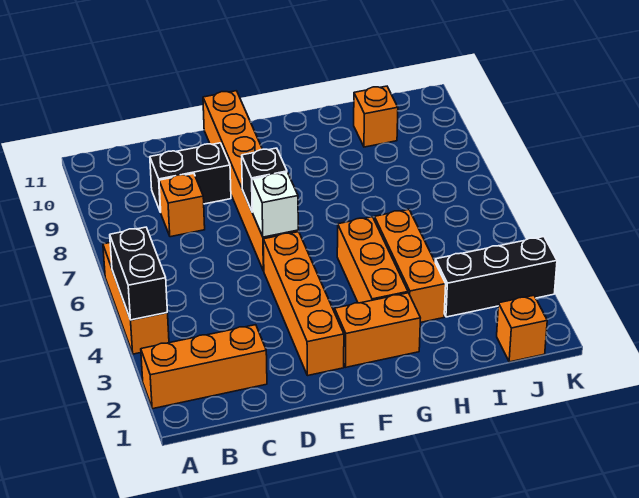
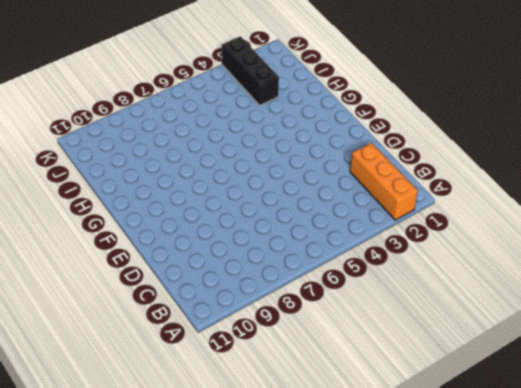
none -> orange 1x3 brick [103,243,169,354]
none -> orange 1x1 brick [159,173,205,237]
none -> black 1x2 brick [150,143,231,212]

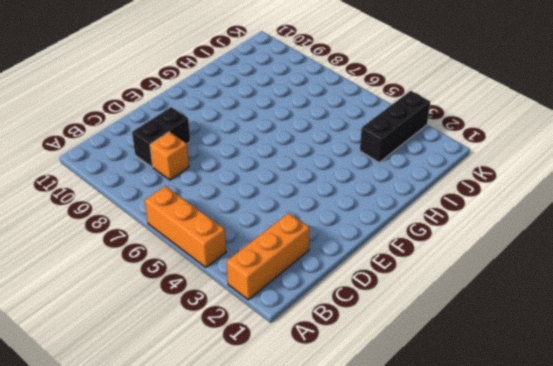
none -> orange 1x4 brick [263,231,344,376]
none -> orange 1x6 brick [203,91,298,271]
none -> orange 1x2 brick [335,293,420,367]

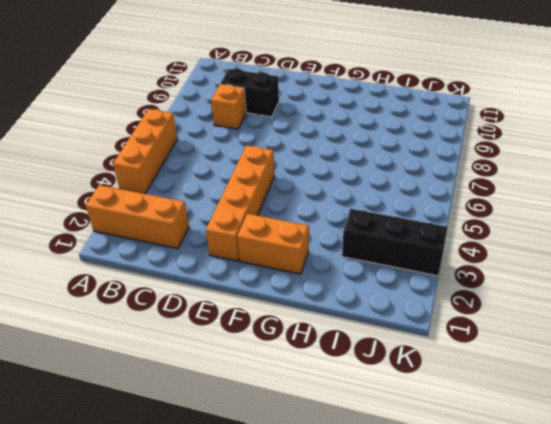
none -> orange 1x6 brick [203,91,298,271]
none -> orange 1x3 brick [337,217,408,303]
none -> orange 1x3 brick [374,210,446,323]

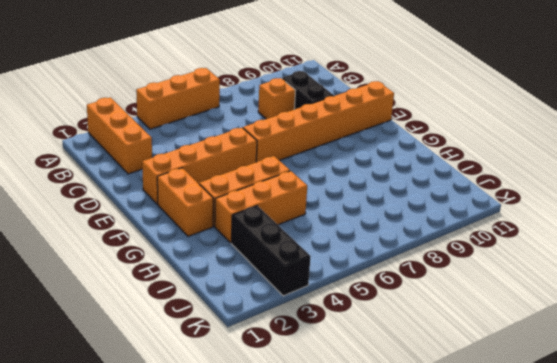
none -> orange 1x1 brick [354,86,398,147]
none -> orange 1x1 brick [497,295,547,362]
none -> black 1x2 brick [110,227,167,320]

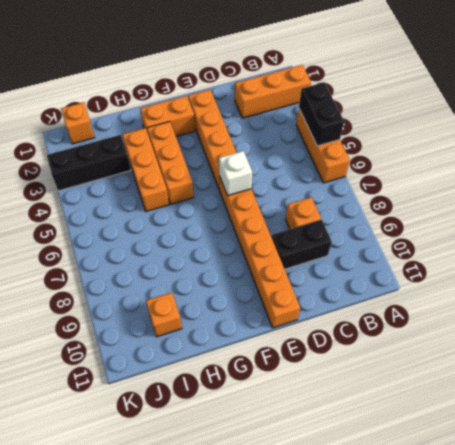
none -> black 1x1 brick [242,148,287,212]

